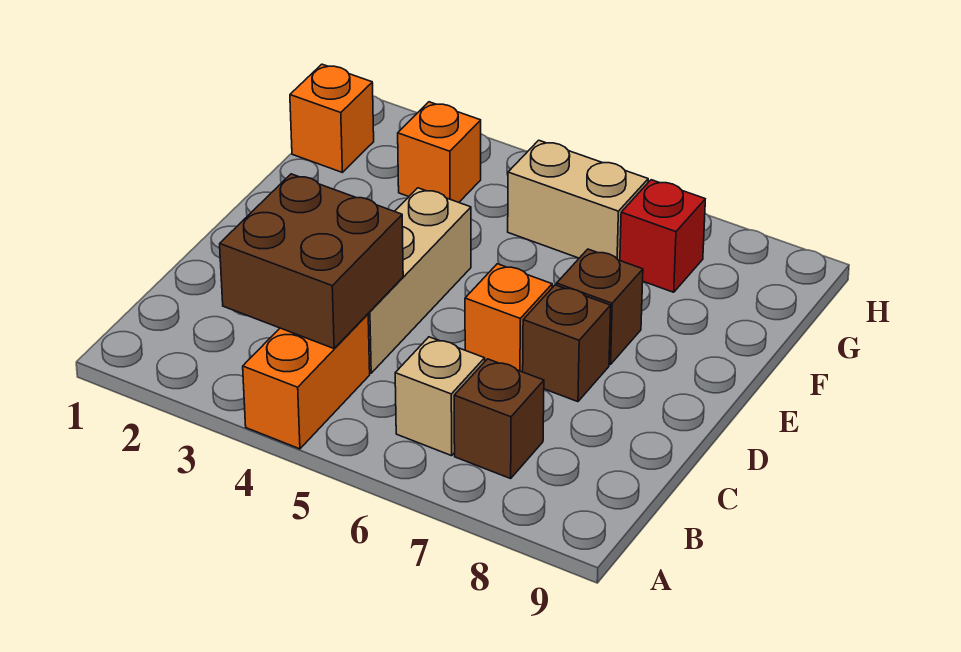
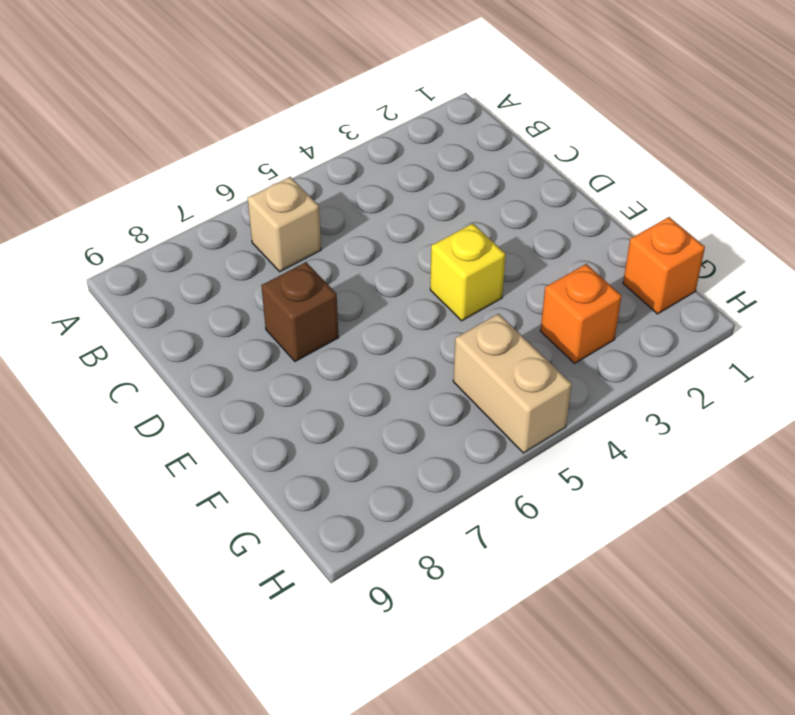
yellow 1x1 brick [430,223,506,321] -> tan 1x3 brick [368,188,471,373]
tan 1x2 brick [453,314,572,453] -> tan 1x2 brick turned to [508,140,648,260]
none -> orange 1x2 brick [243,314,370,449]
none -> brown 1x1 brick [454,359,544,478]
none -> orange 1x1 brick [465,264,552,372]

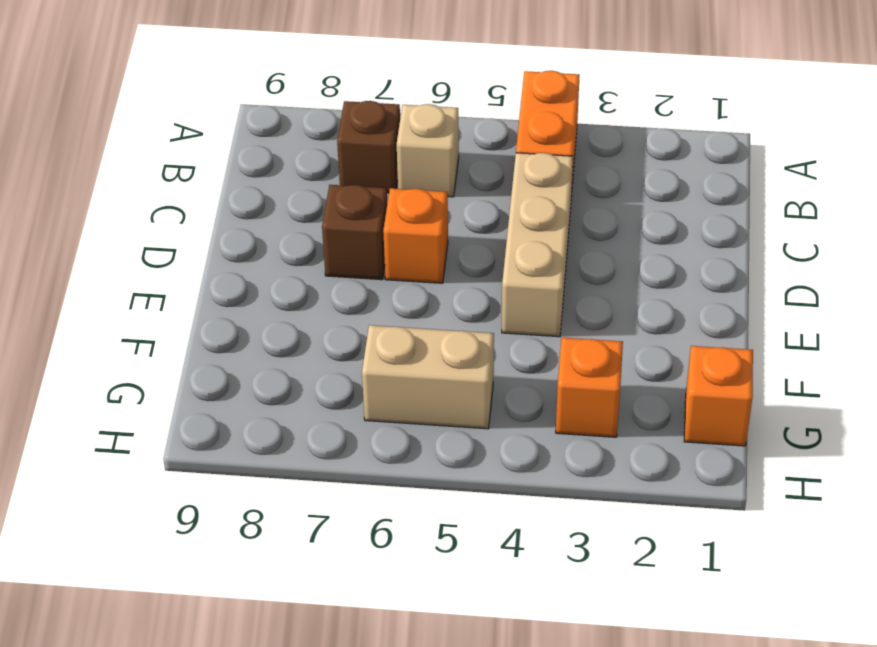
none -> brown 1x1 brick [557,249,643,364]
none -> red 1x1 brick [620,180,705,292]
none -> brown 2x2 brick [220,174,403,348]

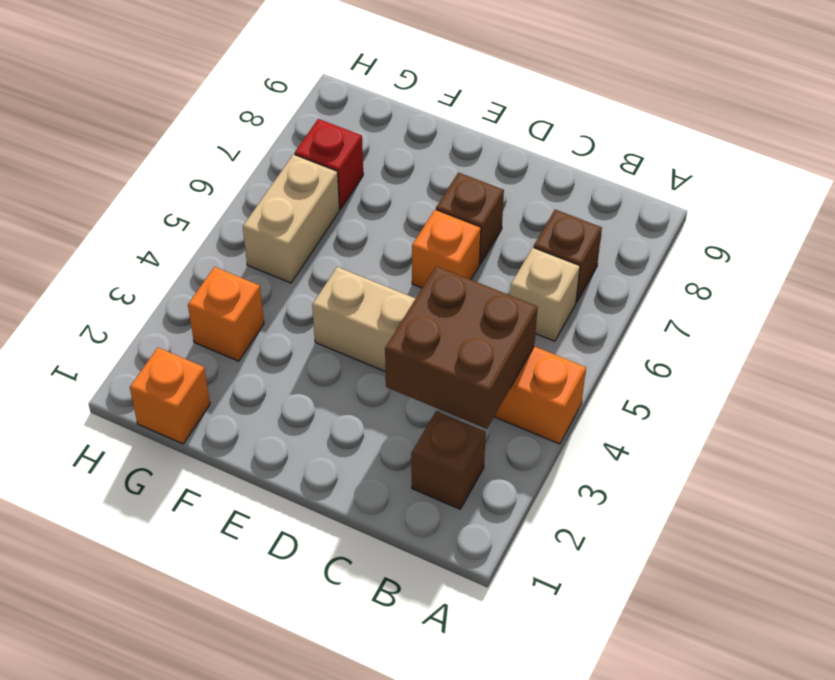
brown 1x1 brick [411,411,486,509] -> brown 1x1 brick moved to [557,249,643,364]

